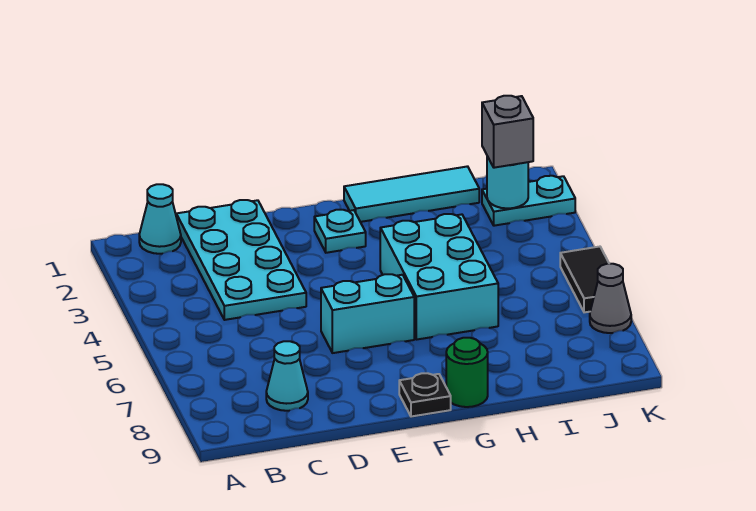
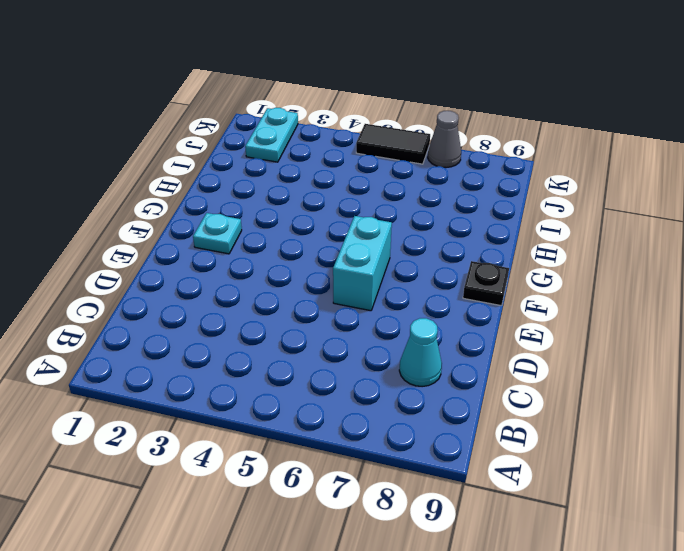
none -> cyan 1x1 cone [139,184,181,254]
none -> cyan 2x4 plate [176,200,306,320]
none -> cyan 1x3 tile [344,166,479,222]

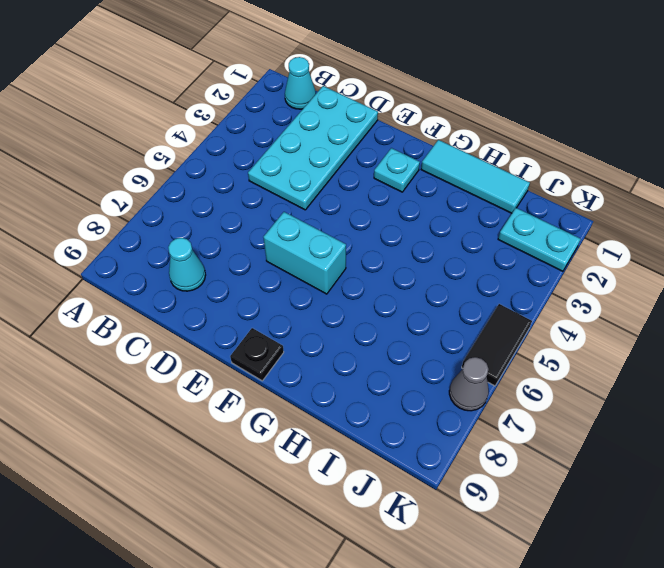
none -> cyan 2x3 brick [380,214,498,340]
none -> green 1x1 round brick [446,338,488,407]
none -> cyan 1x1 round brick [487,156,528,208]

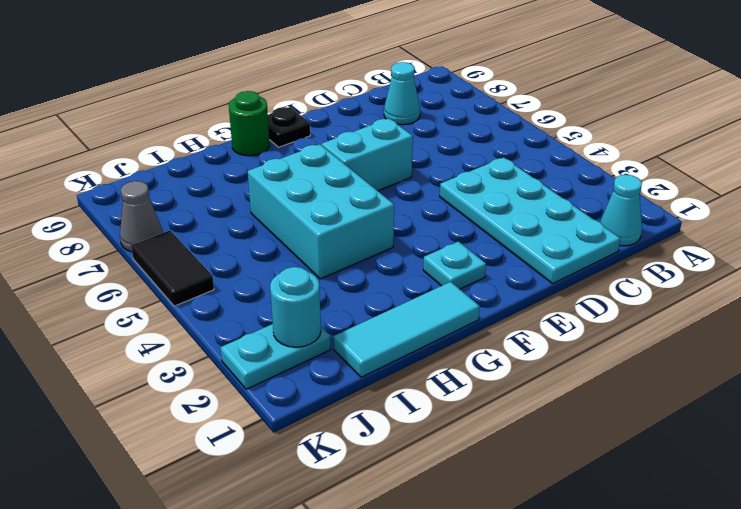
none -> grey 1x1 brick [482,96,533,168]

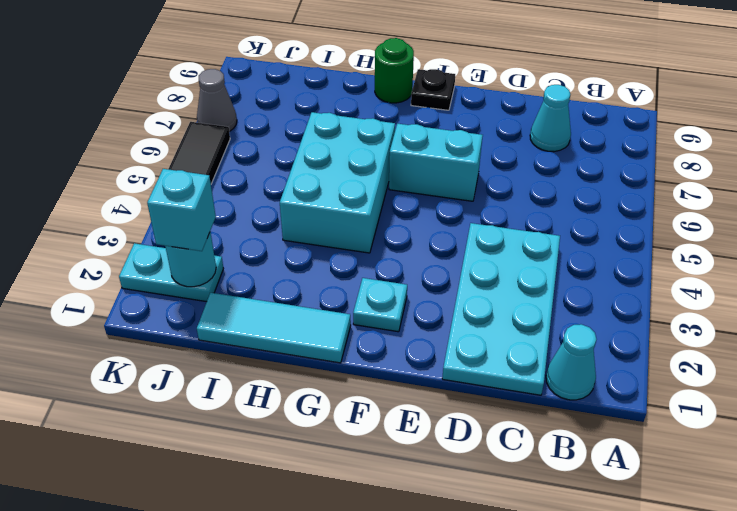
cyan 1x1 brick [147,169,216,251] -> grey 1x1 brick [482,96,533,168]

